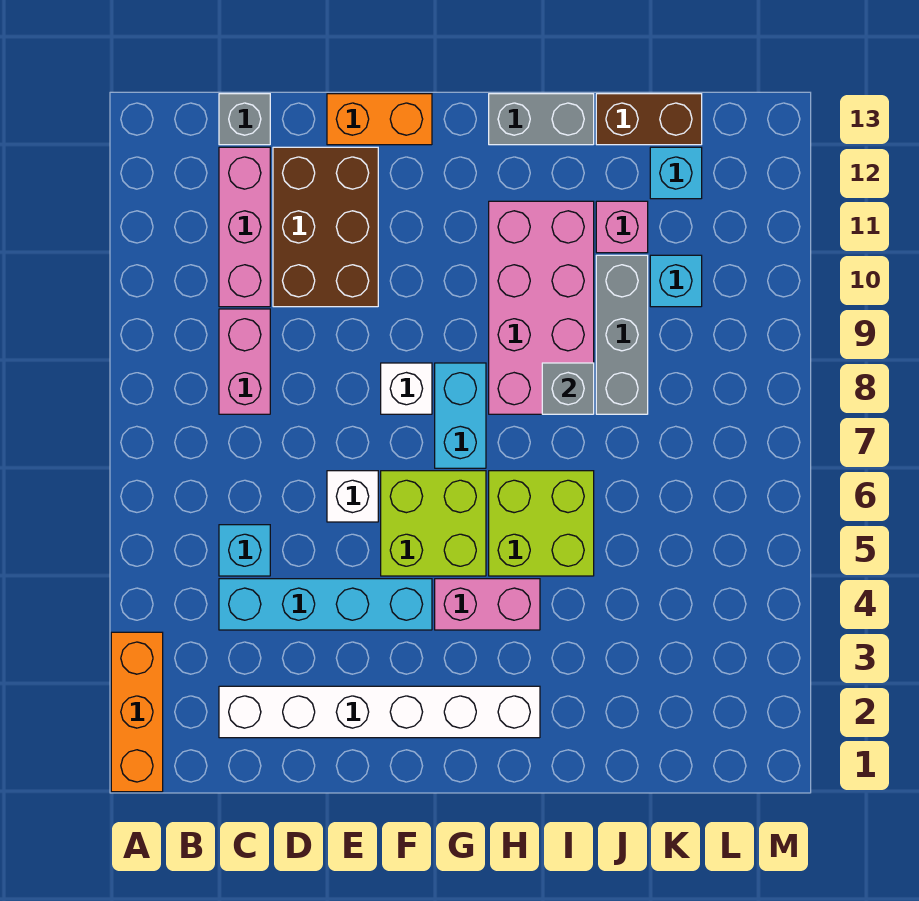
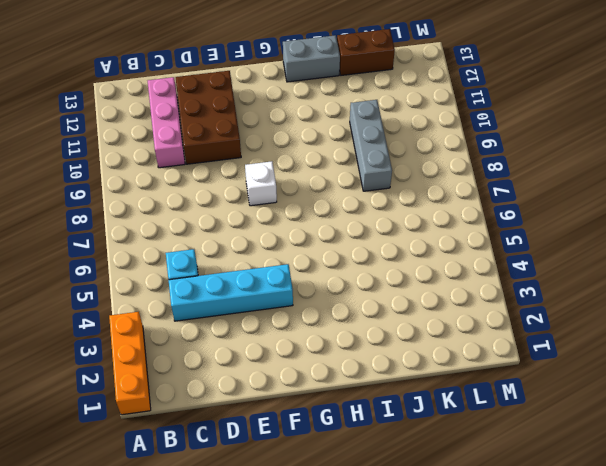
none -> white 1x6 brick [219,686,540,738]
none -> pink 1x2 brick [219,309,270,414]
none -> grey 1x1 brick [219,94,270,145]

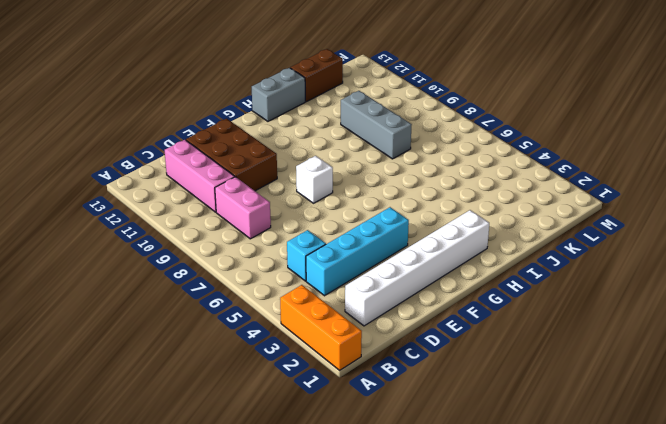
none -> grey 1x1 brick [219,94,270,145]
none -> white 1x1 brick [327,471,378,522]
none -> orange 1x2 brick [327,94,432,145]

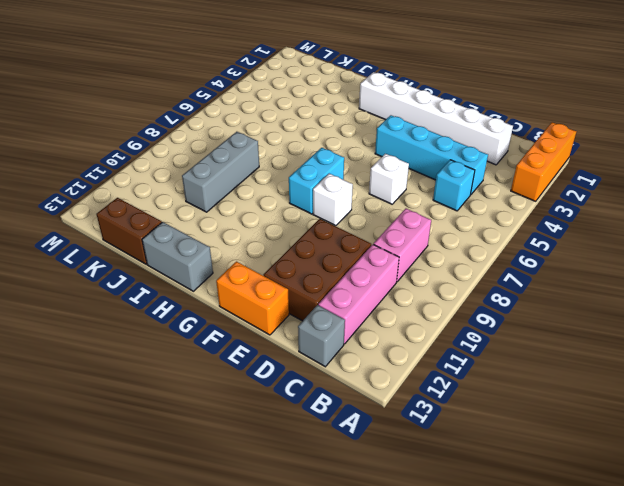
none -> lime 2x2 brick [381,471,486,576]
none -> pink 1x2 brick [435,579,540,630]
none -> lime 2x2 brick [489,471,594,576]

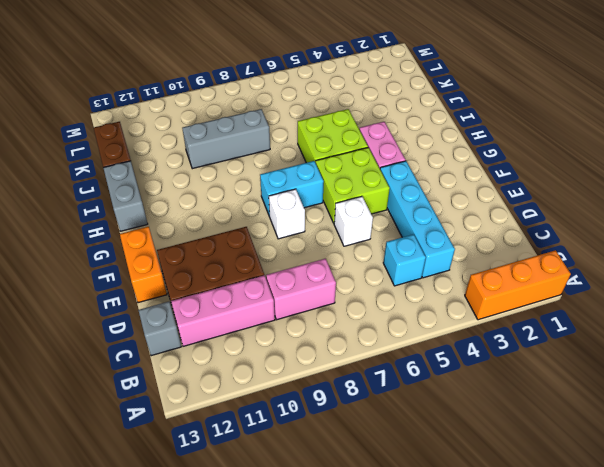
none -> white 1x6 brick [219,686,540,738]
none -> pink 2x4 brick [489,201,594,414]
none -> pink 1x1 brick [596,201,648,253]

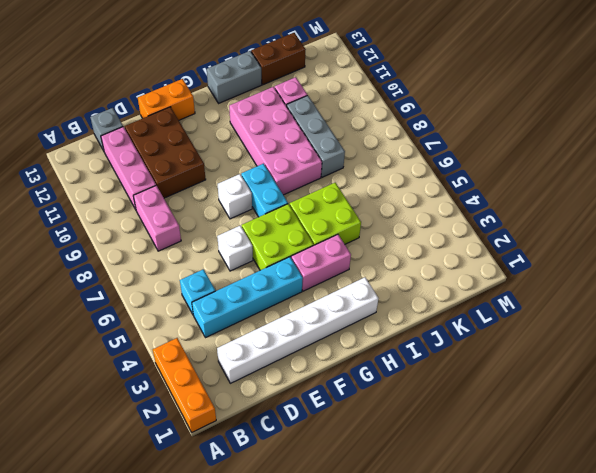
none -> cyan 1x1 brick [650,255,702,307]
none -> cyan 1x1 brick [650,147,702,199]
none -> grey 1x1 brick [542,363,594,414]

